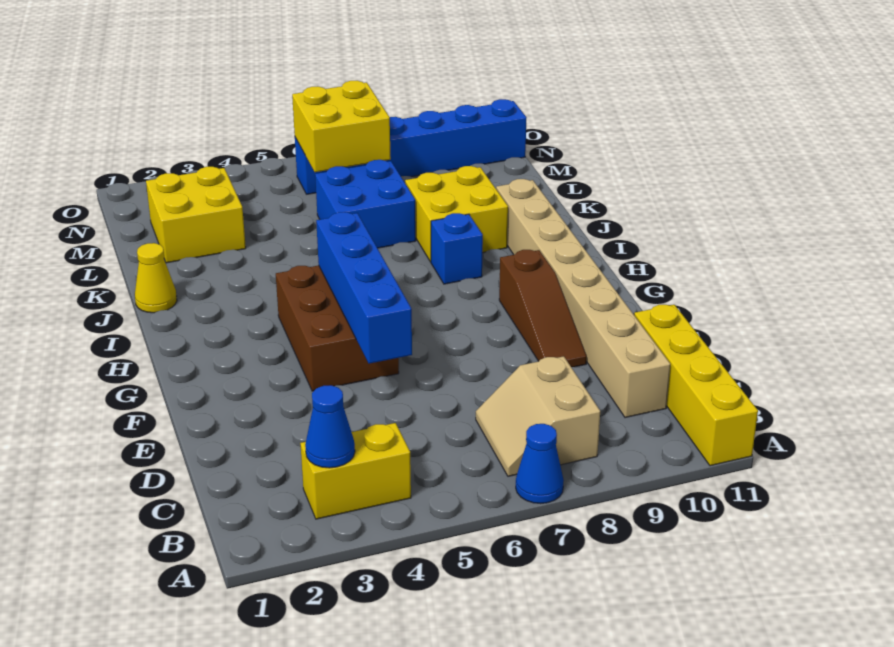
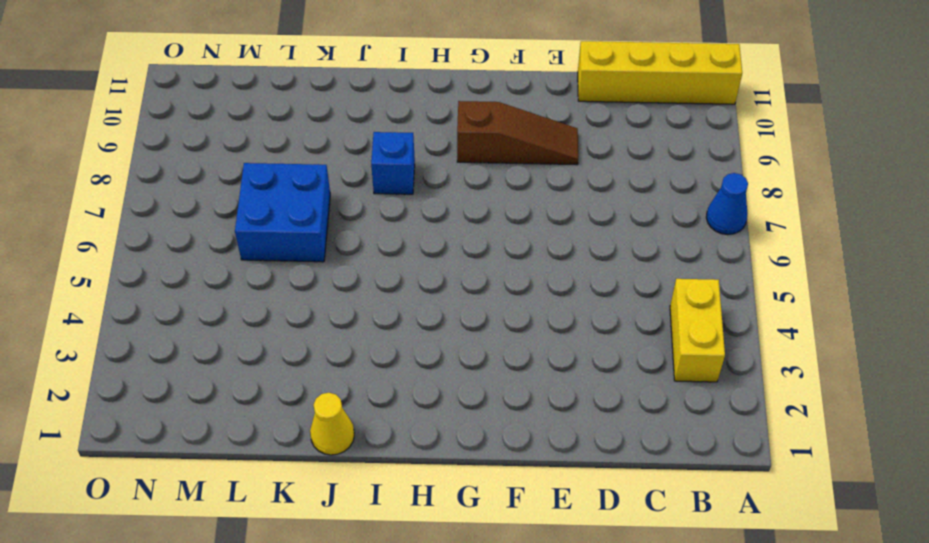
none -> tan 2x2 slope [476,356,600,476]
none -> tan 1x8 brick [496,179,670,418]
none -> brown 2x3 brick [276,265,399,391]

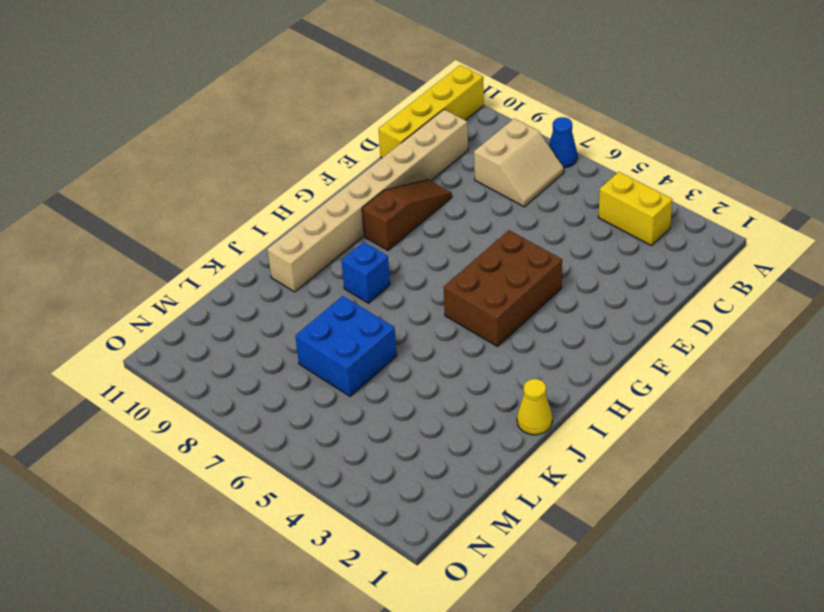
none -> yellow 2x2 brick [405,166,508,262]
none -> yellow 2x2 brick [146,167,246,263]
none -> blue 1x6 brick [295,99,527,194]

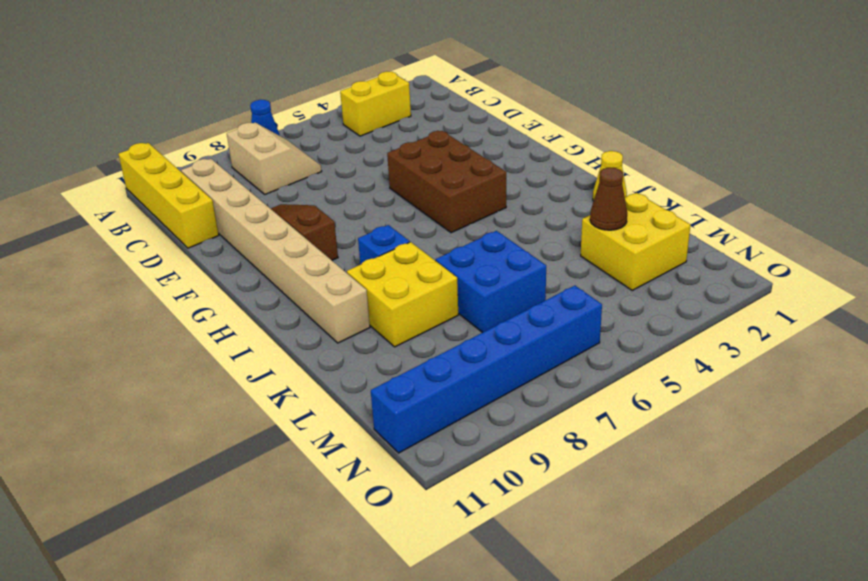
brown 1x1 cone [590,168,627,230] -> none
none -> blue 1x1 cone [305,385,355,468]
none -> blue 1x4 brick [316,212,412,364]
none -> yellow 2x2 brick [292,81,391,172]

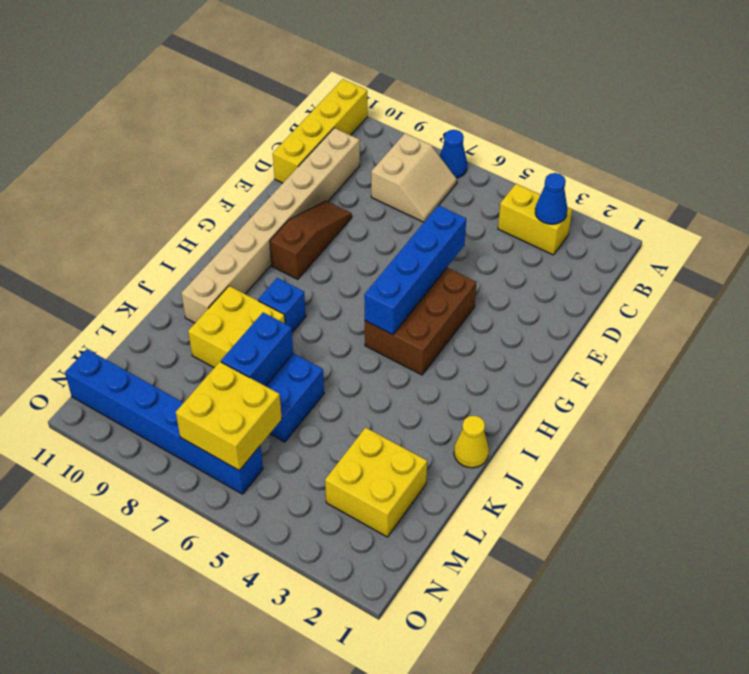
blue 1x2 brick [221,313,293,386] -> none

